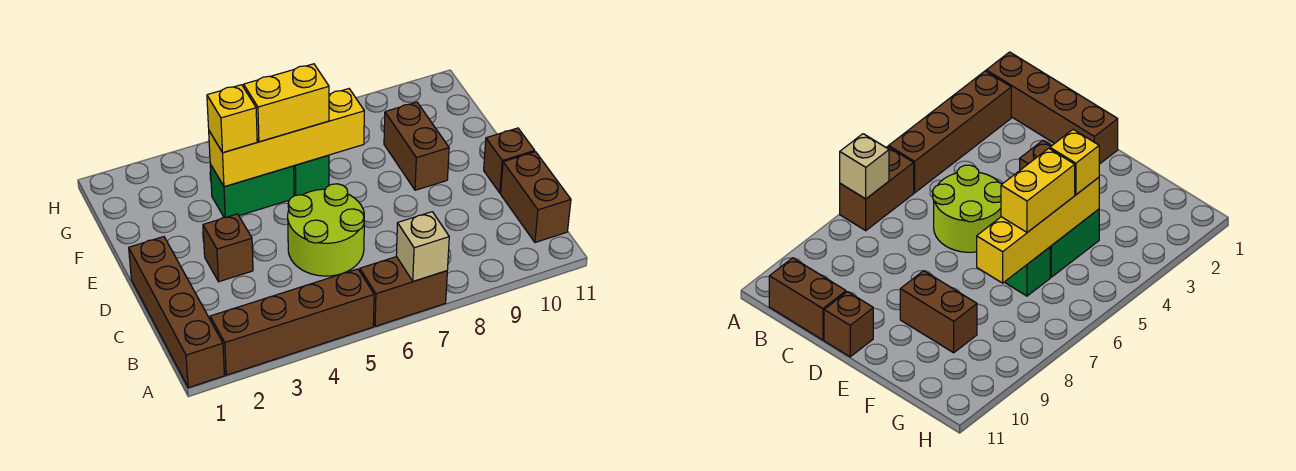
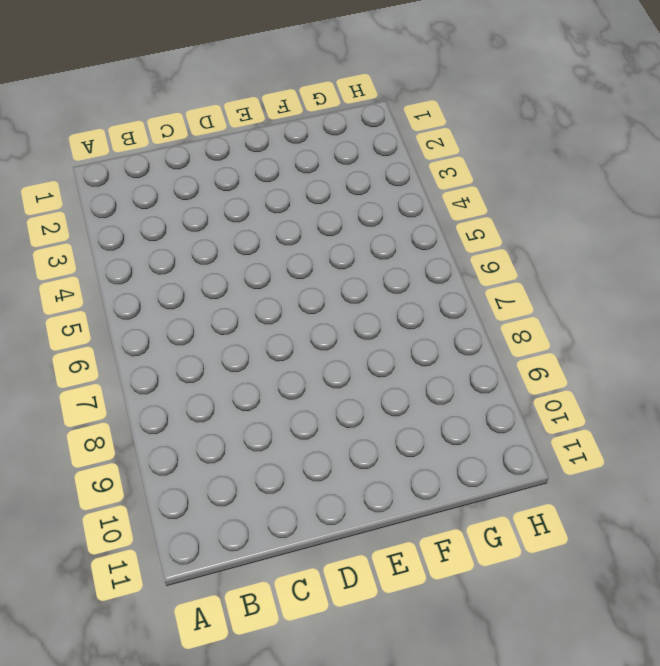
none -> brown 1x4 brick [129,237,225,388]
none -> brown 1x4 brick [210,269,374,375]
none -> brown 1x2 brick [360,257,447,326]

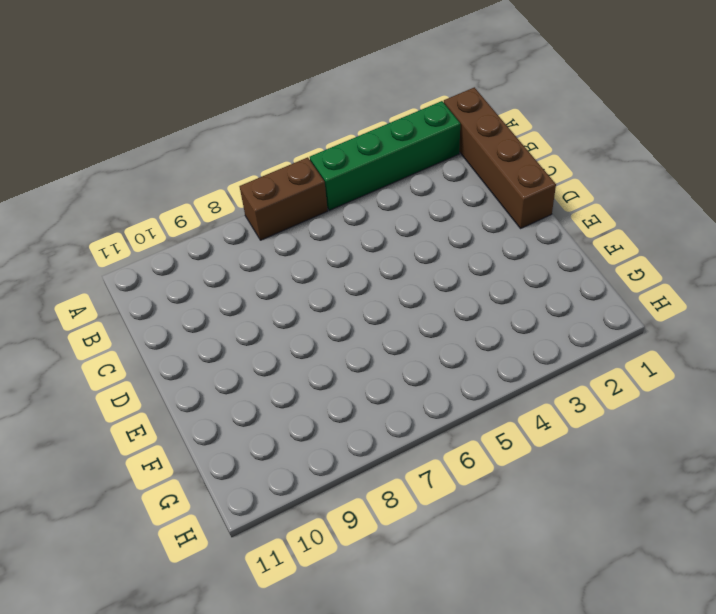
green 1x4 brick [310,101,460,210] -> brown 1x4 brick [210,269,374,375]
none -> brown 1x2 brick [501,152,571,242]
none -> lime 2x2 round brick [288,184,364,276]
none -> brown 1x1 brick [203,214,253,282]

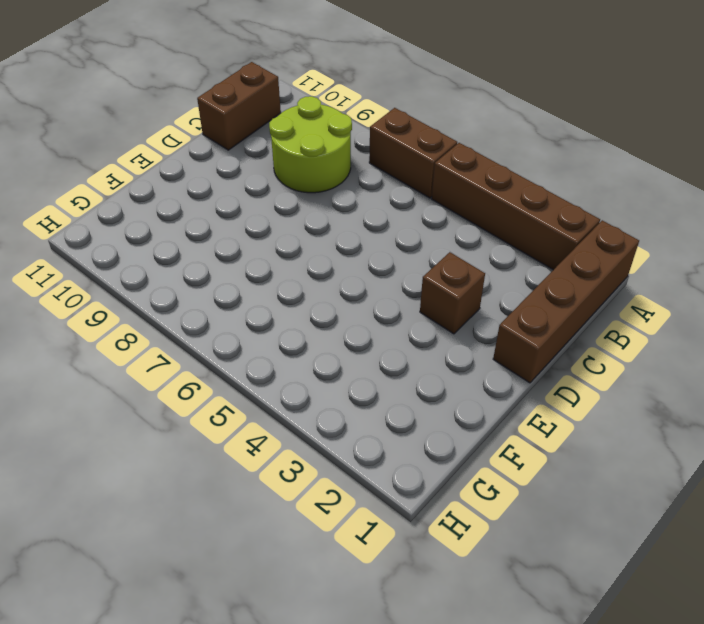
lime 2x2 round brick [269,96,352,193] -> lime 2x2 round brick moved to [288,184,364,276]
none -> brown 1x1 brick [484,128,535,193]
none -> brown 1x2 brick [384,102,449,190]
none -> green 1x2 brick [210,164,294,218]

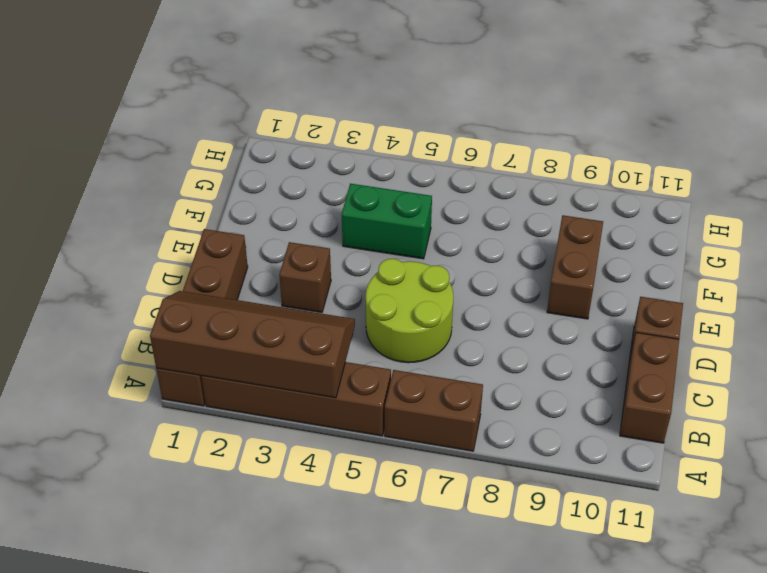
brown 2x4 slope [150,291,355,398] -> none
none -> green 1x1 brick [294,155,329,196]
none -> tan 1x1 brick [396,212,449,281]
none -> yellow 1x4 brick [209,89,364,187]

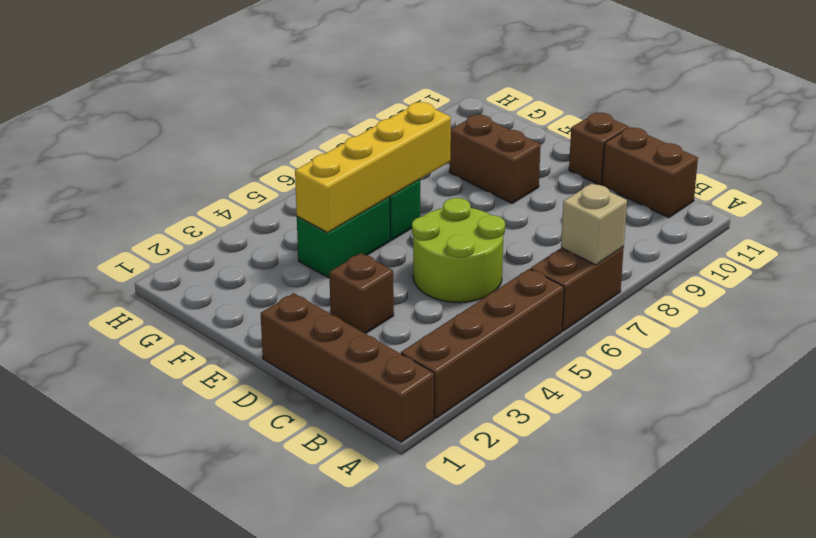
none -> yellow 1x1 brick [207,85,257,153]
none -> yellow 1x2 brick [244,64,329,142]

